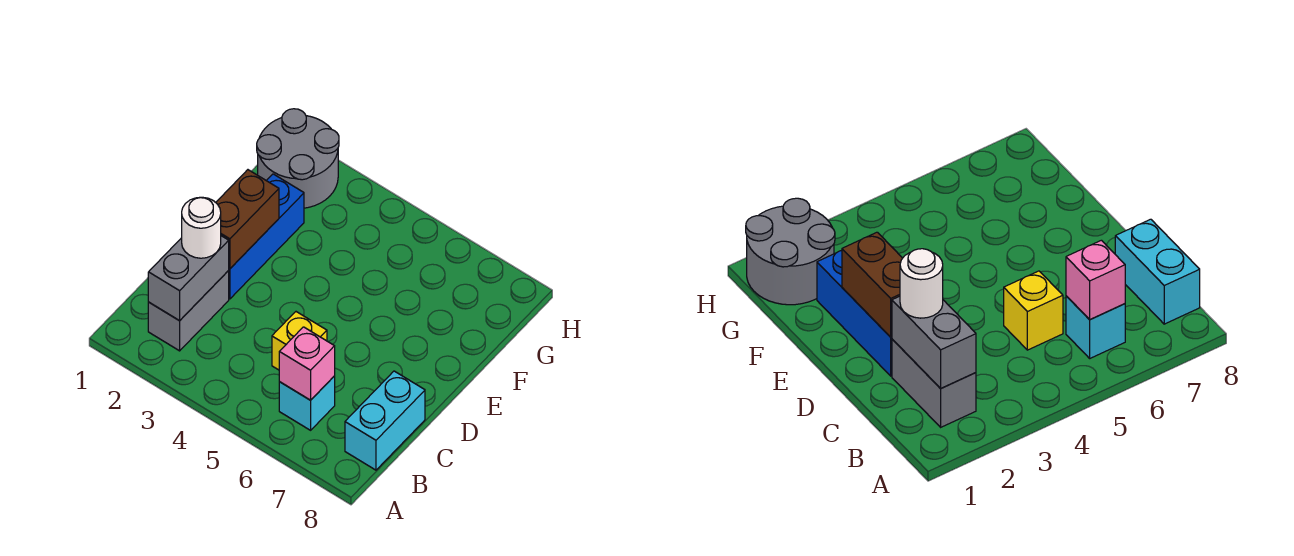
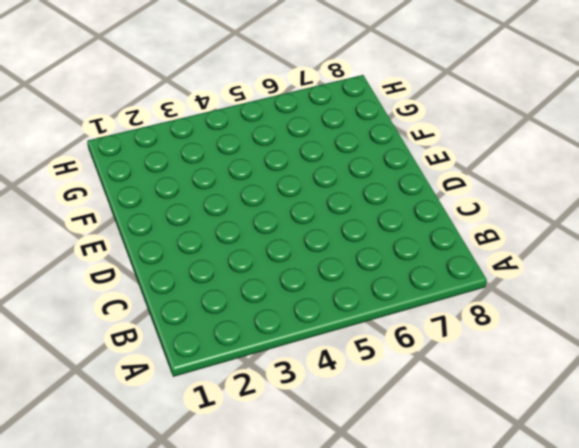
none -> grey 1x2 brick [148,271,229,351]
none -> cyan 1x1 brick [279,376,335,430]

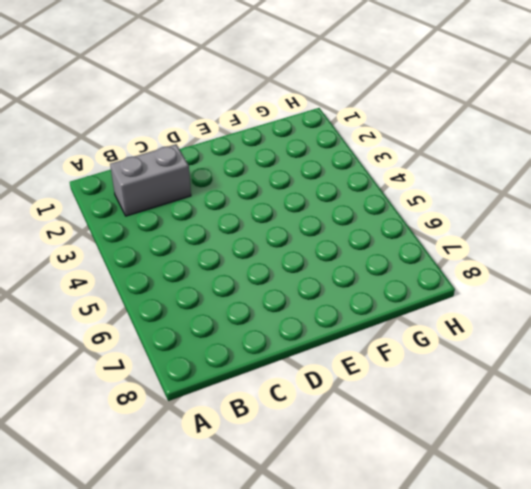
none -> cyan 1x1 brick [279,376,335,430]
none -> cyan 1x2 brick [345,371,425,470]

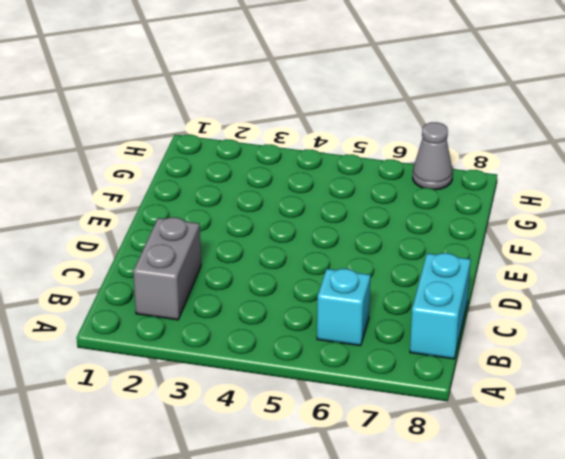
grey 1x1 cone [413,122,453,190] -> none
none -> yellow 1x1 brick [272,312,327,370]
none -> blue 1x3 brick [228,174,304,299]

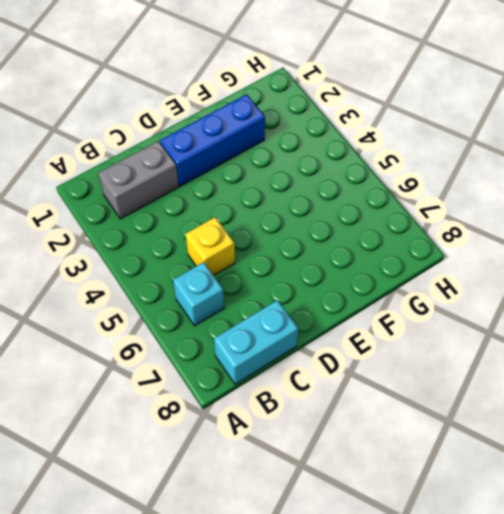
none -> grey 2x2 round brick [257,109,339,208]
none -> grey 1x2 brick [148,236,229,321]

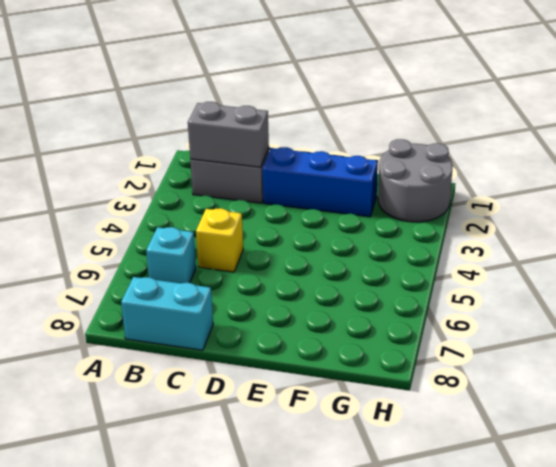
none -> pink 1x1 brick [279,327,335,400]
none -> brown 1x2 brick [216,170,279,269]

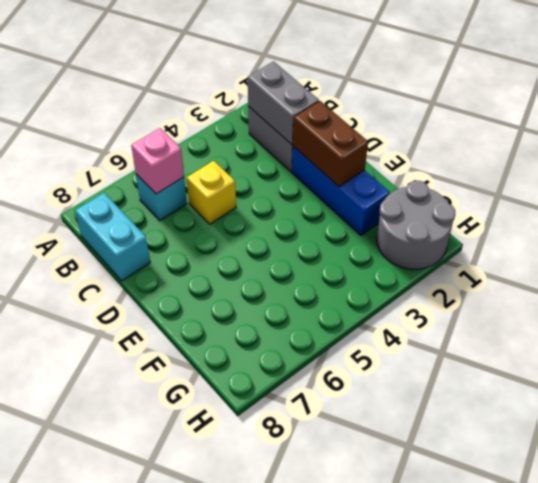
none -> white 1x1 round brick [182,197,221,258]

